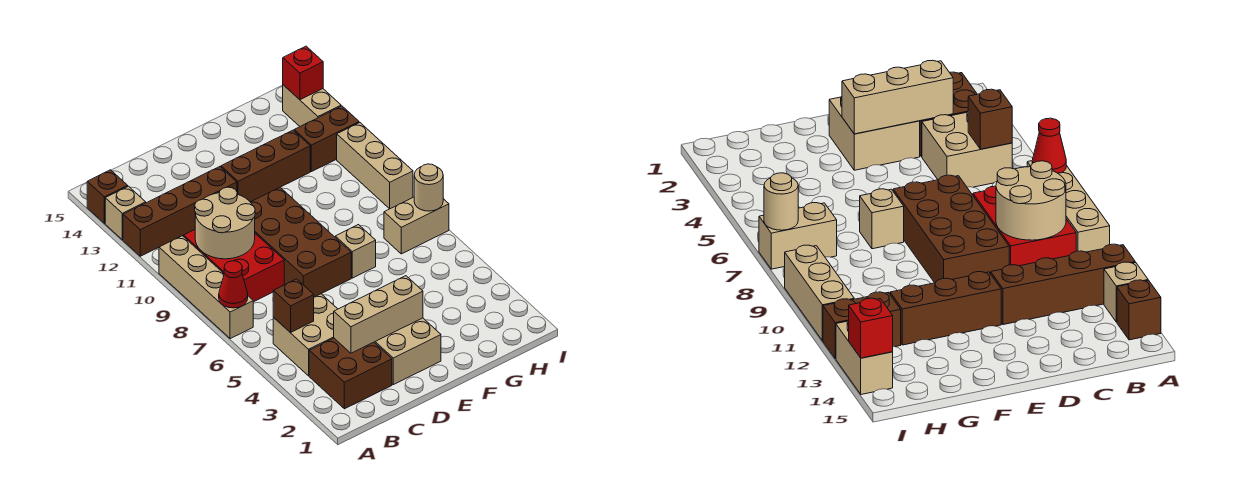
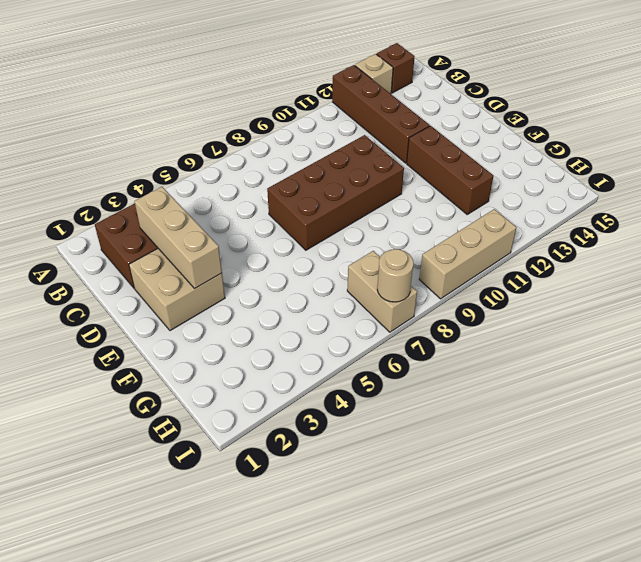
none -> tan 1x4 brick [159,236,253,339]
none -> tan 2x2 brick [273,294,337,376]
none -> red 2x3 brick [184,230,284,302]

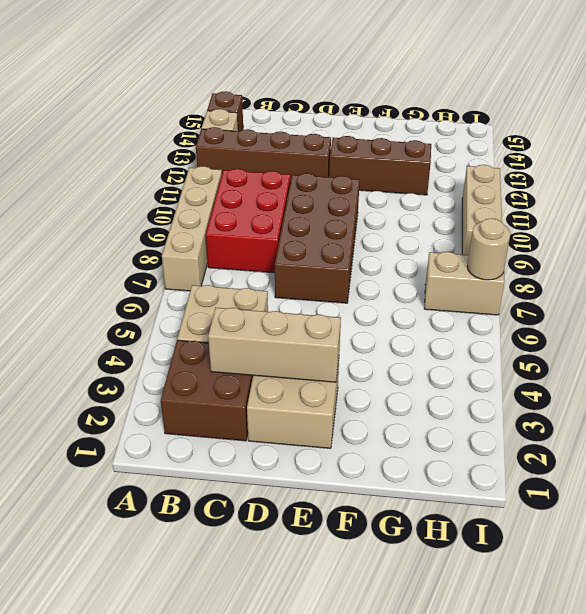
none -> tan 1x1 brick [335,225,376,278]
none -> brown 1x2 brick [294,106,359,172]
none -> tan 1x2 brick [283,85,341,126]

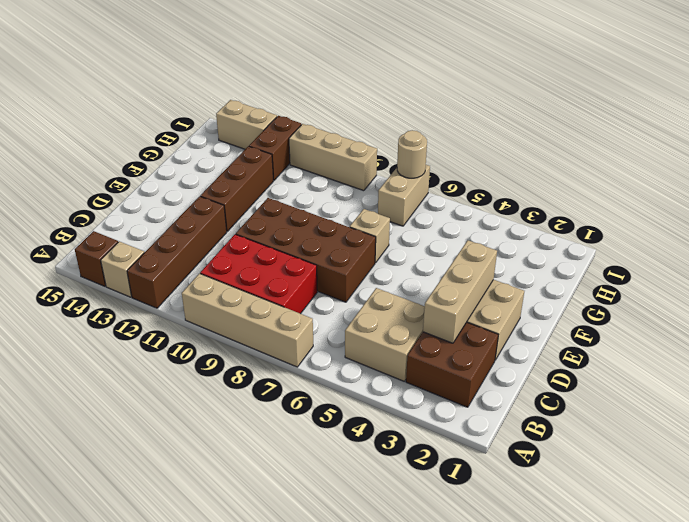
none -> red 1x1 cone [219,261,248,308]
none -> brown 1x1 brick [273,279,314,333]
none -> tan 2x2 round brick [195,187,255,259]

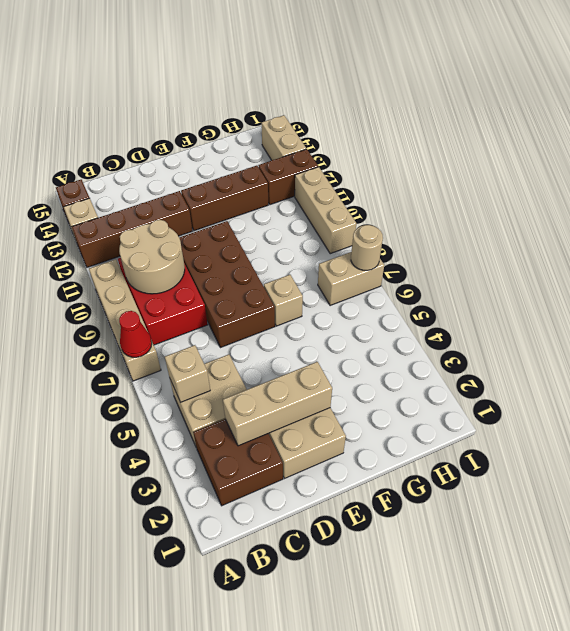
tan 1x1 brick [165,345,210,402] -> brown 1x1 brick [273,279,314,333]
none -> red 1x1 brick [283,46,323,100]

